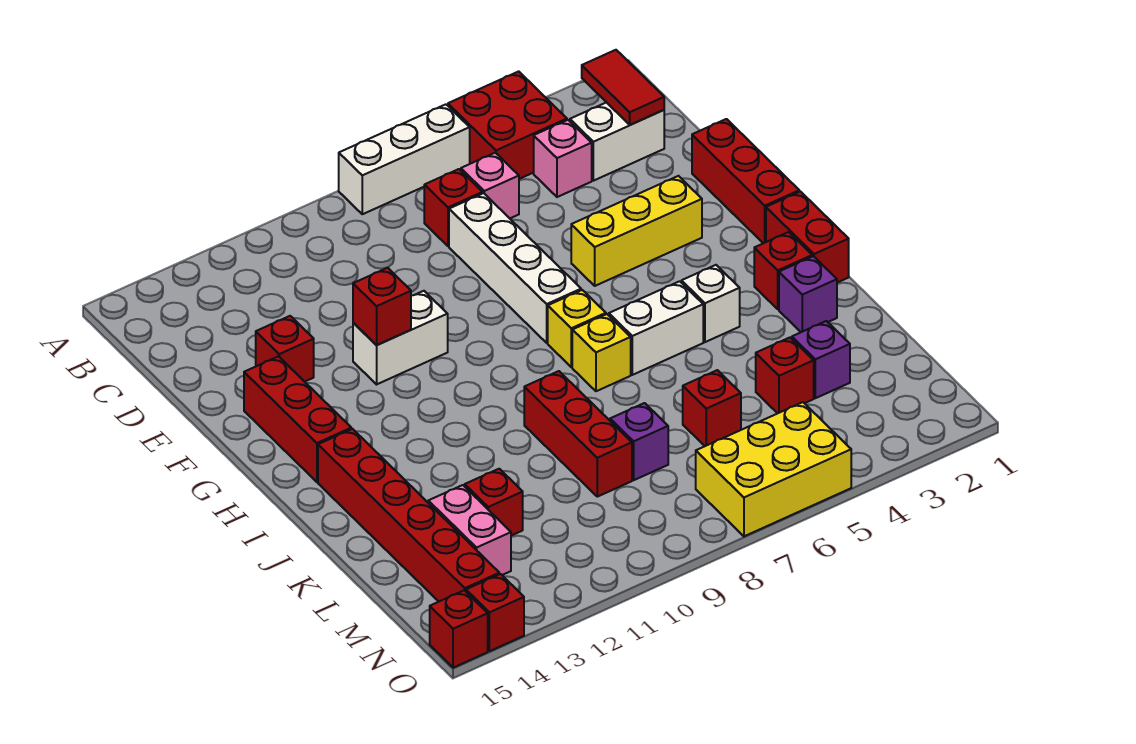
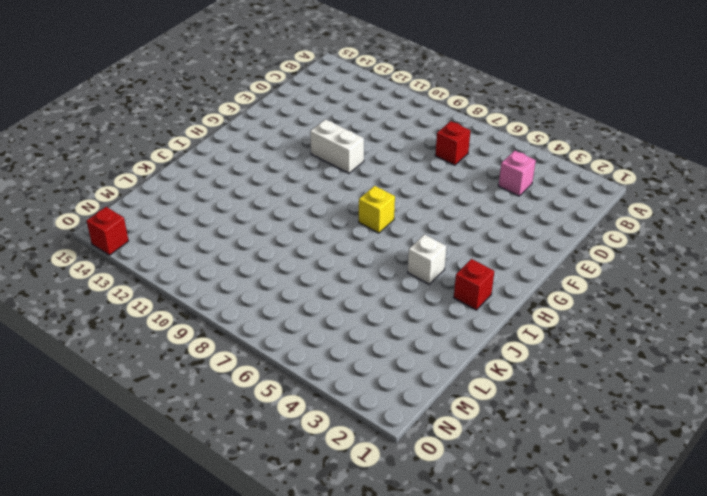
none -> red 2x2 brick [448,71,567,179]
none -> white 1x3 brick [339,104,470,214]
none -> white 1x2 brick [570,102,664,181]
none -> pink 1x1 brick [461,153,519,218]

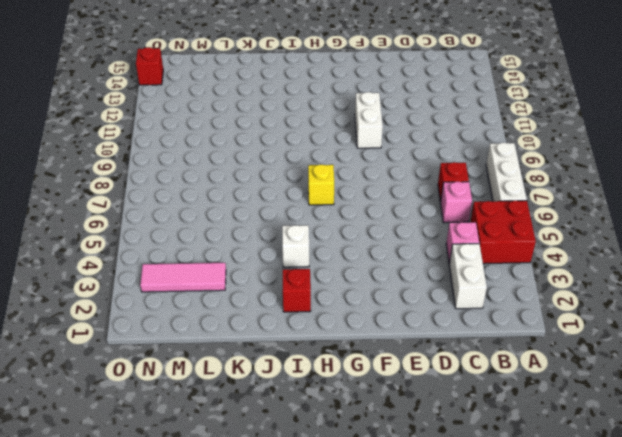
pink 1x3 tile [140,263,226,292] -> purple 1x1 brick [792,321,850,398]
none -> white 1x4 brick [449,193,581,343]
none -> red 1x3 brick [692,119,799,243]
none -> red 1x1 brick [256,316,314,382]
none -> yellow 1x3 brick [571,176,702,286]

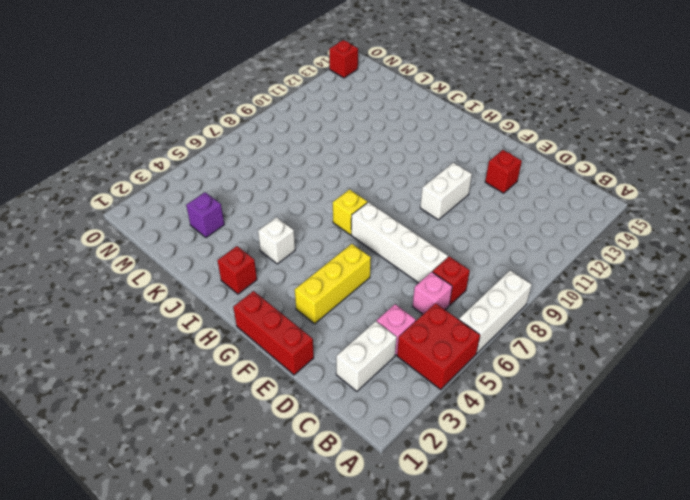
none -> red 1x3 brick [244,356,351,482]
none -> red 1x2 brick [766,192,849,283]
none -> white 1x2 brick [609,281,703,375]
none -> yellow 1x1 brick [572,314,631,391]

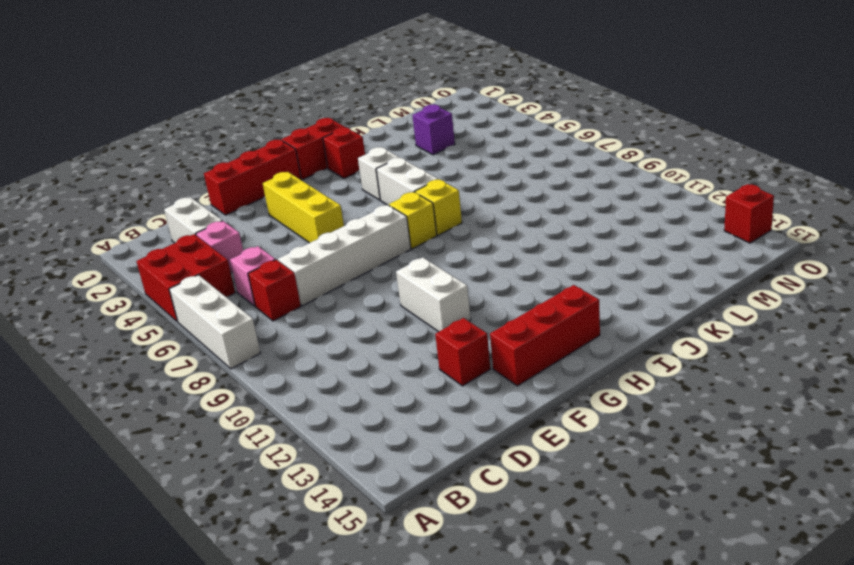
none -> red 1x6 brick [318,429,499,601]
none -> purple 1x1 brick [779,256,837,332]
none -> red 1x3 brick [524,371,632,497]
none -> red 1x1 brick [756,338,814,413]

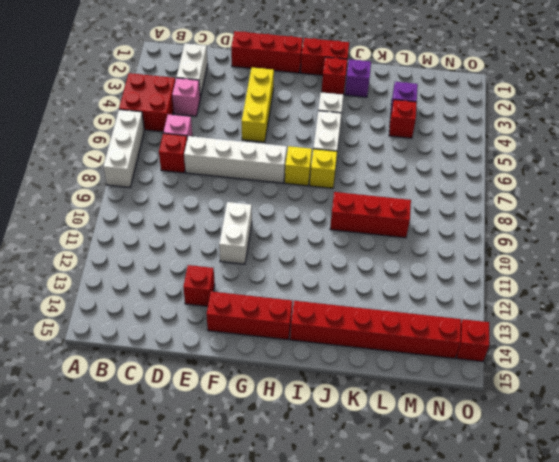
none -> red 1x1 brick [683,370,741,446]
none -> purple 1x1 brick [610,403,668,480]
none -> red 1x1 brick [465,469,523,536]
none -> pink 1x2 brick [428,485,511,575]

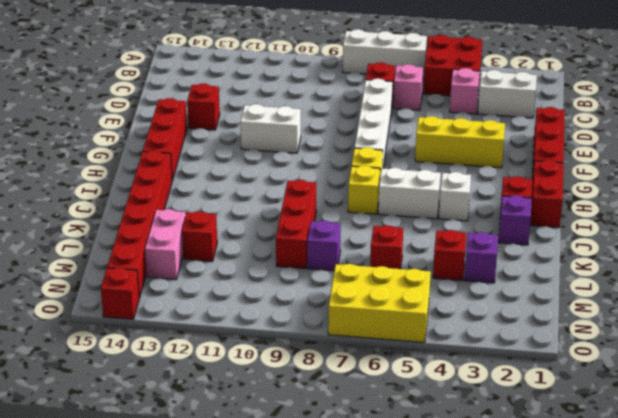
none -> red 1x1 brick [430,590,488,668]
none -> red 1x2 tile [582,50,664,125]
none -> red 1x1 brick [353,268,411,345]

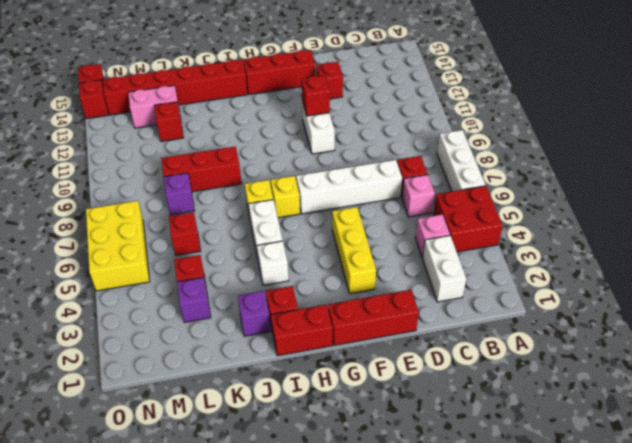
none -> red 1x2 tile [582,50,664,125]

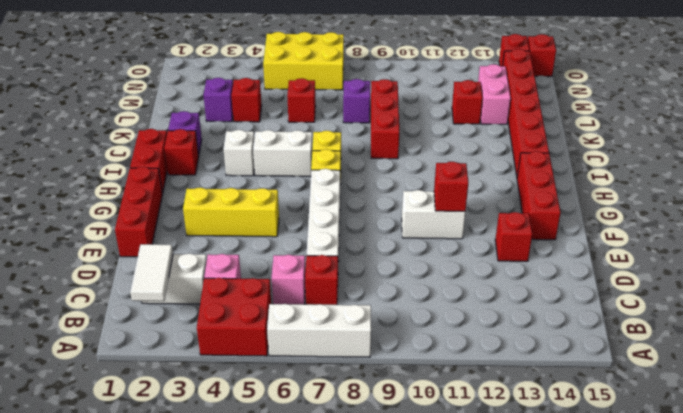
white 1x2 tile [130,244,173,301] -> red 1x2 tile [582,50,664,125]

